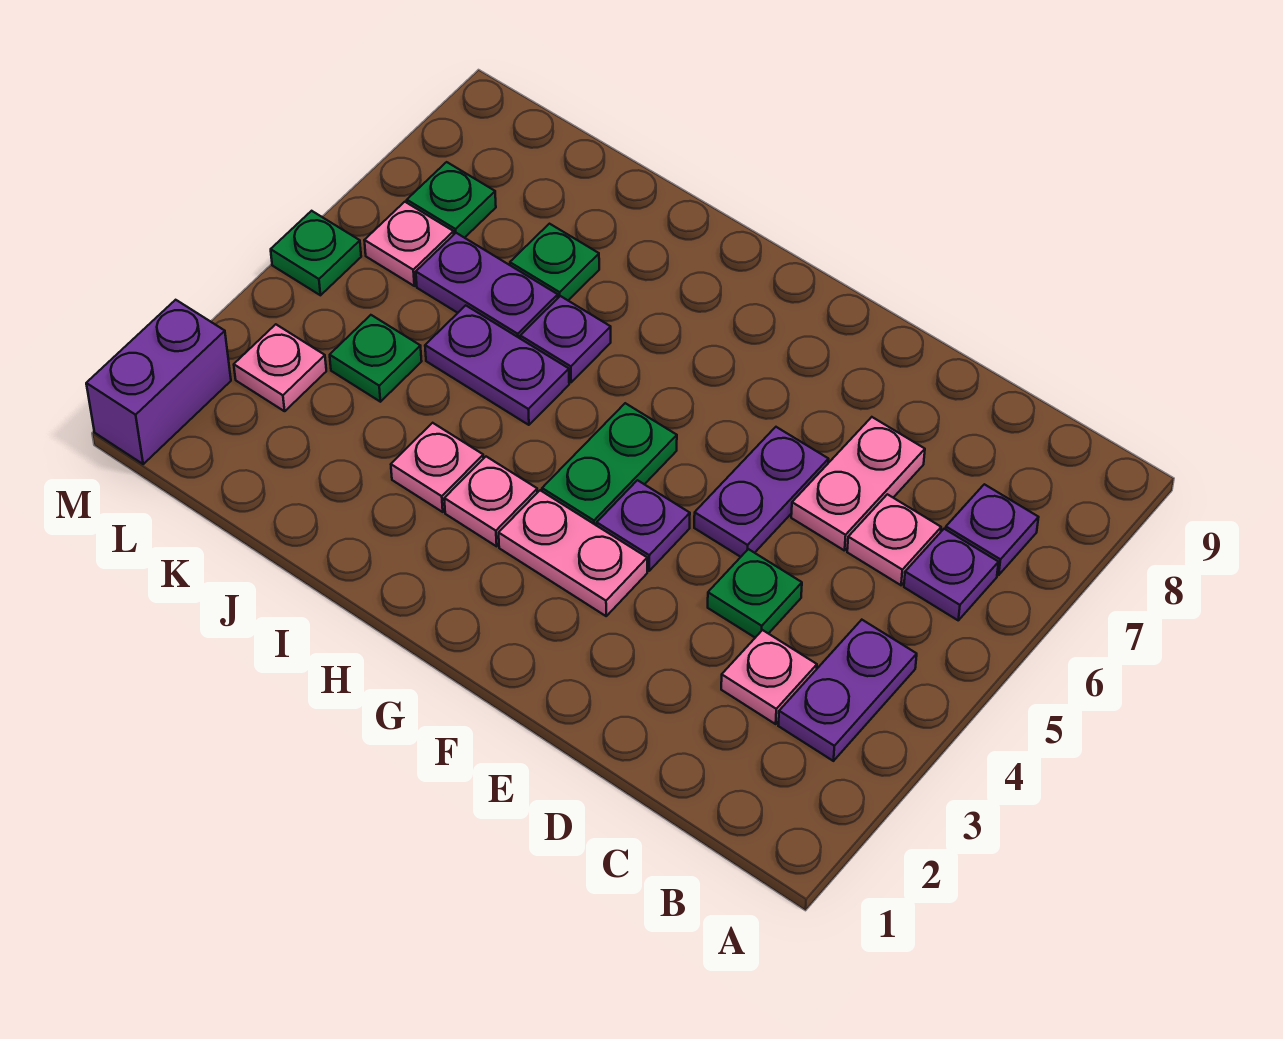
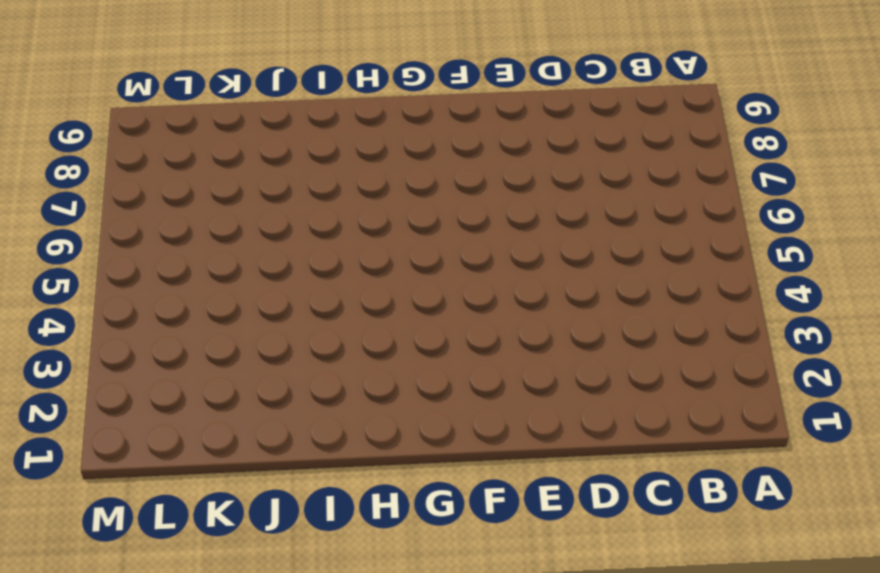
none -> purple 1x2 plate [778,620,917,761]
none -> purple 1x1 plate [904,529,999,620]
none -> purple 1x1 plate [946,484,1039,575]

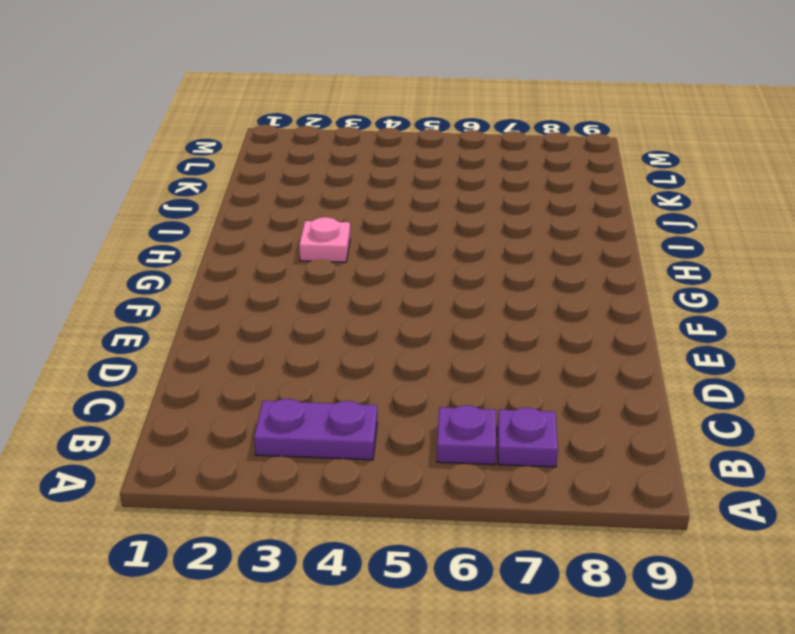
none -> pink 1x1 plate [721,630,817,724]
none -> pink 1x1 plate [847,494,941,585]
none -> green 1x1 plate [708,549,802,638]

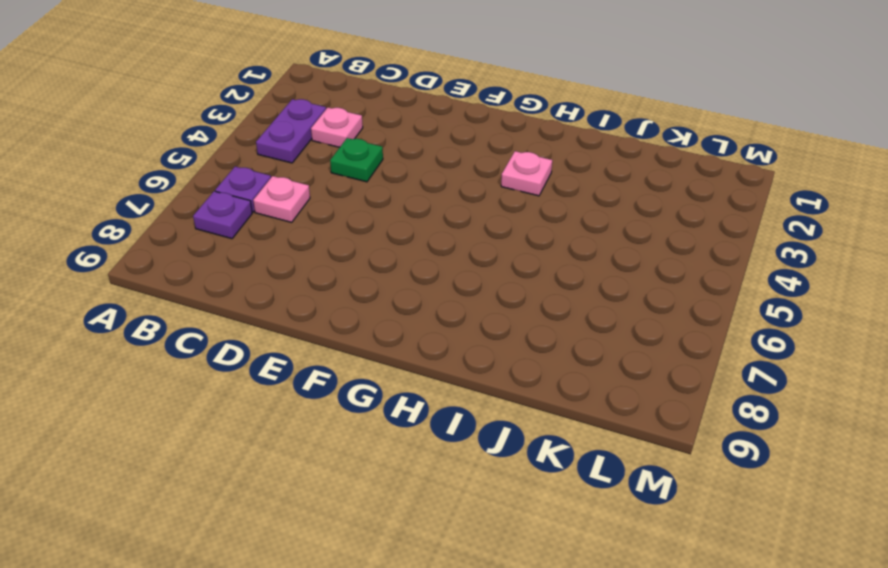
none -> pink 1x2 plate [791,417,925,551]
none -> purple 1x2 plate [694,427,829,557]
none -> pink 1x2 plate [499,490,647,616]

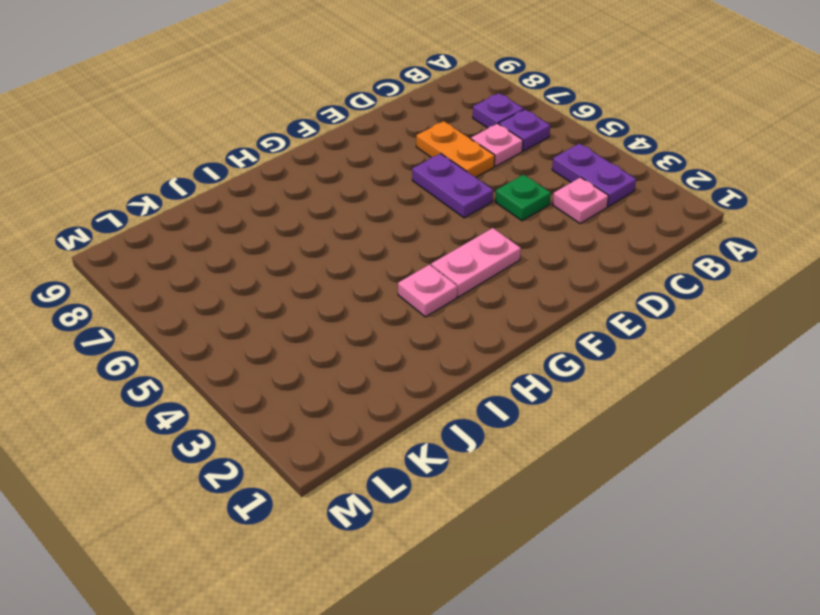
orange 1x2 plate [416,121,495,177] -> pink 1x2 plate [791,417,925,551]
none -> purple 1x1 plate [597,480,690,571]
none -> green 1x2 plate [542,403,677,526]
none -> pink 1x1 plate [391,423,484,512]

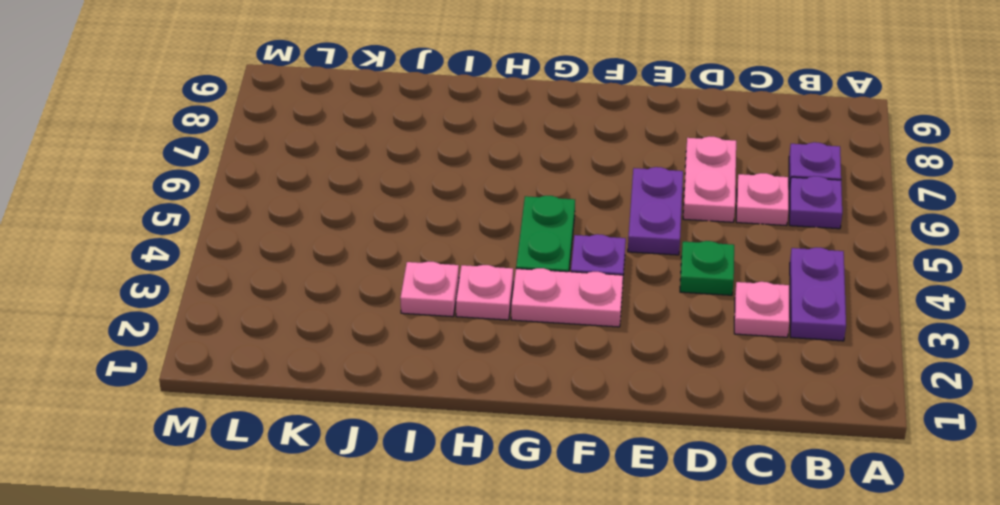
none -> purple 1x2 plate [425,305,569,425]
none -> purple 1x1 plate [520,296,611,382]
none -> purple 1x2 plate [416,233,558,338]

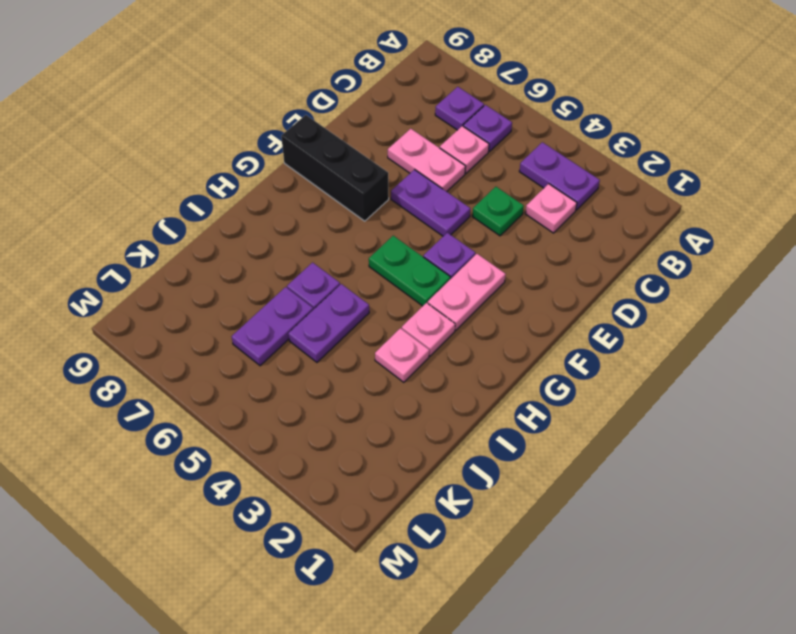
black 1x3 brick [281,115,389,221] -> none
none -> green 1x1 plate [510,224,599,300]
none -> green 1x1 plate [330,315,422,402]
none -> pink 1x1 plate [234,324,326,411]

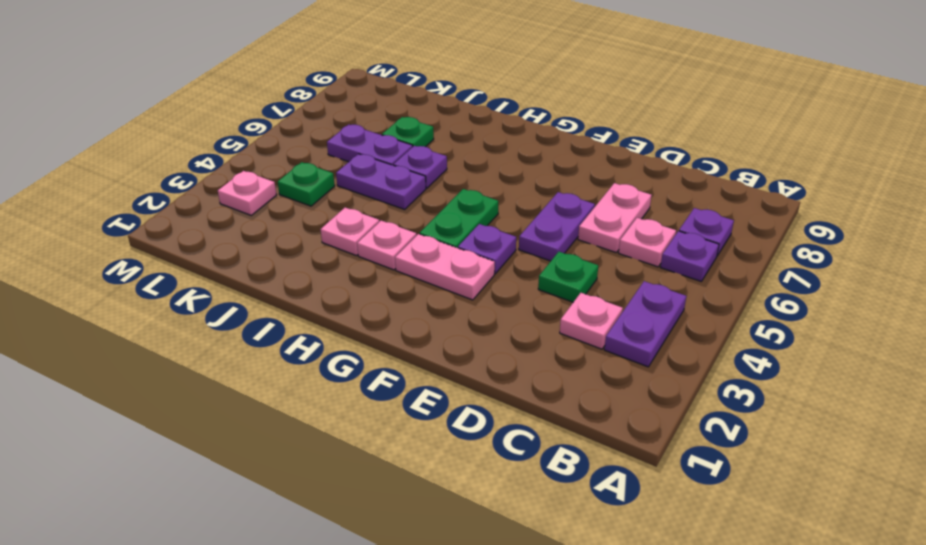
none -> pink 1x1 plate [364,202,454,286]
none -> green 1x1 plate [407,162,496,238]
none -> purple 1x2 brick [86,300,231,464]

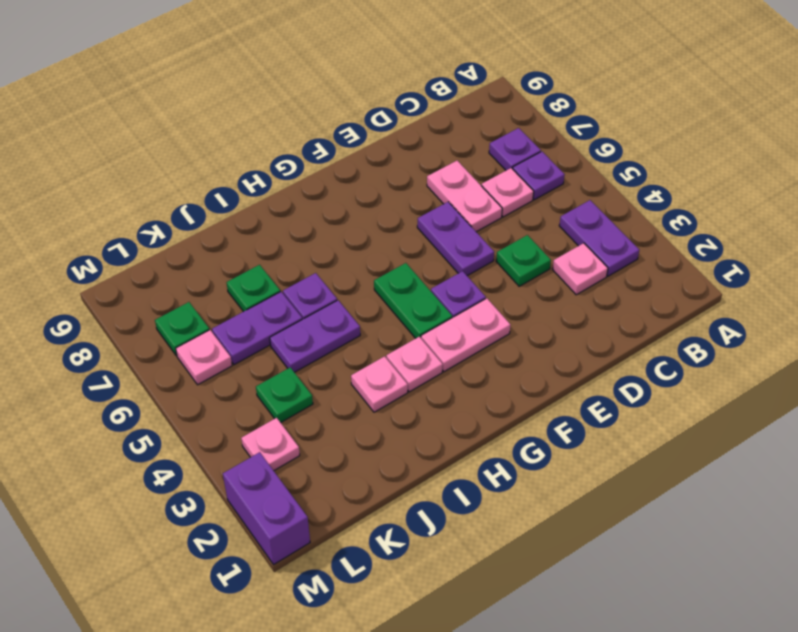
none -> green 1x1 plate [271,211,361,295]

